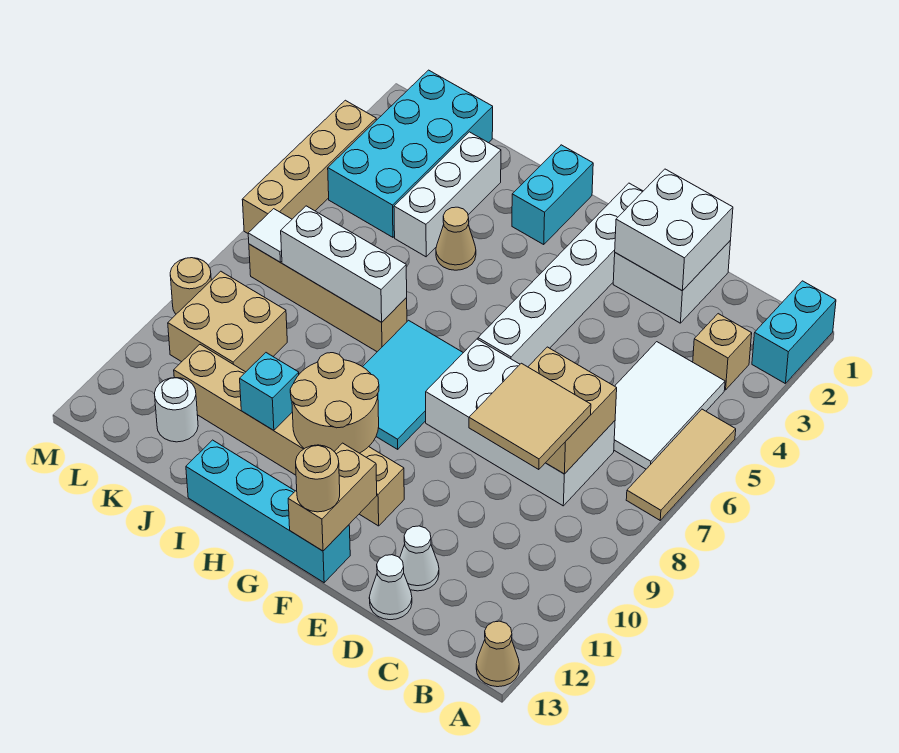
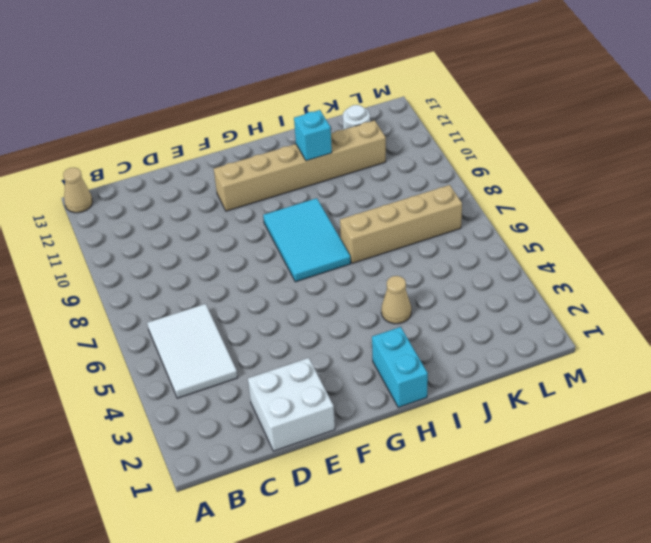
none -> cyan 1x2 brick [752,281,836,384]
none -> tan 1x3 tile [626,409,736,520]
none -> tan 1x1 brick [693,314,752,390]
none -> white 2x4 brick [426,339,615,506]

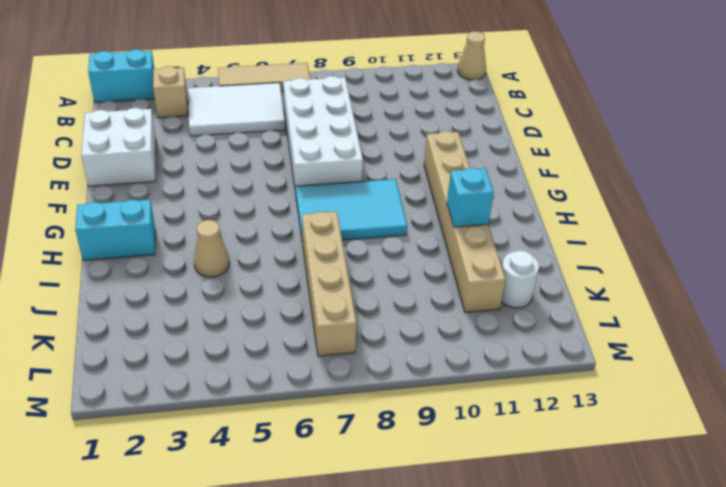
none -> white 1x1 cone [400,526,439,591]
none -> white 1x1 cone [369,555,412,620]
none -> white 1x6 brick [478,183,643,367]
none -> cyan 1x4 brick [186,440,350,583]

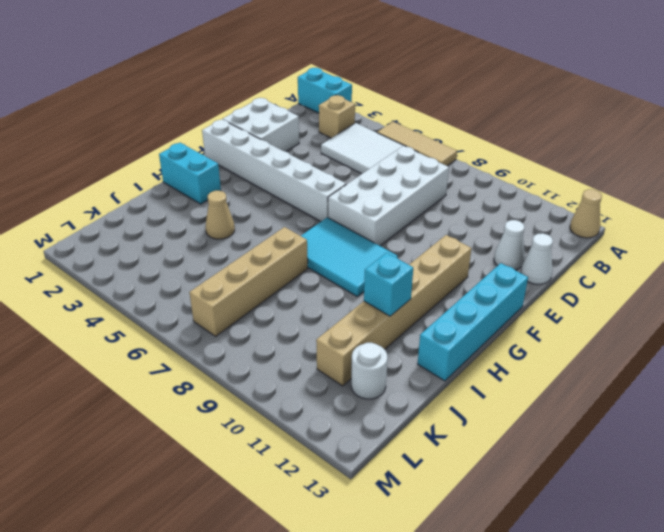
none -> white 1x3 brick [394,132,501,257]
none -> cyan 2x4 brick [328,70,493,237]
none -> tan 2x2 brick [168,271,287,372]
none -> tan 1x4 brick [242,100,376,233]

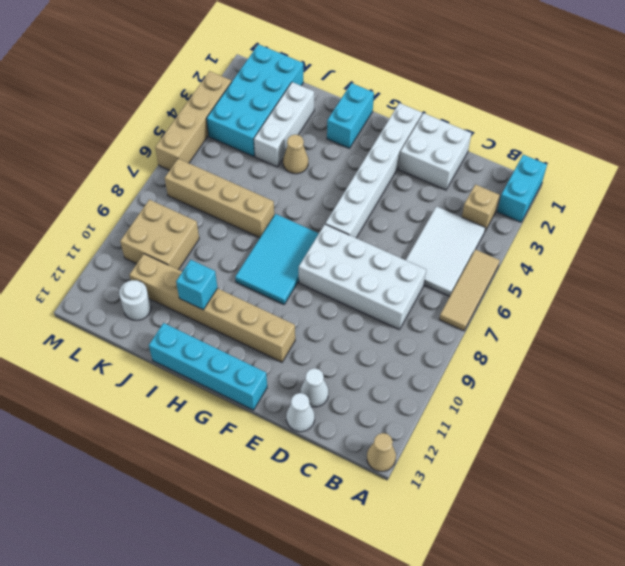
none -> tan 1x1 round brick [170,258,211,314]
none -> tan 2x2 brick [528,347,617,474]
none -> white 2x2 brick [615,169,733,290]
none -> tan 1x2 brick [288,443,377,551]

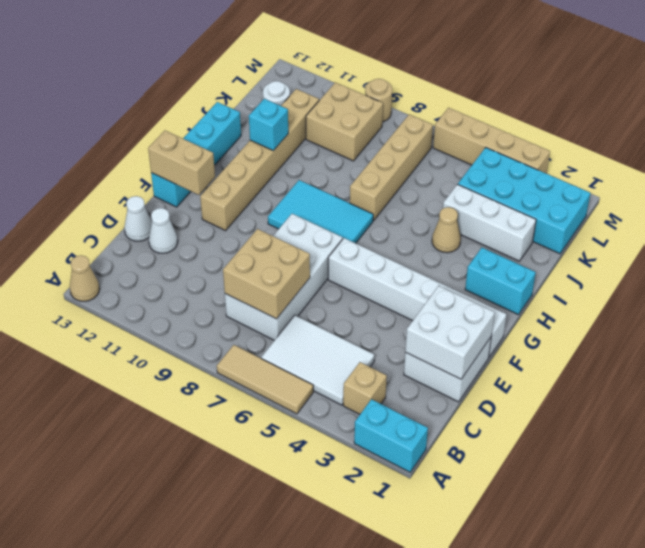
none -> tan 2x2 round brick [290,353,379,453]
none -> white 1x3 brick [281,206,407,322]
none -> white 1x1 tile [248,209,292,262]
none -> tan 2x2 tile [469,363,591,470]

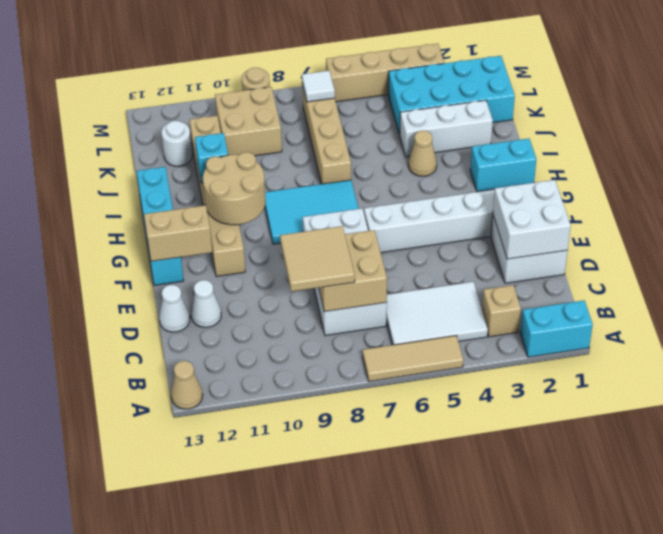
none -> white 1x3 brick [281,206,407,322]
none -> tan 1x1 round brick [296,445,340,512]

